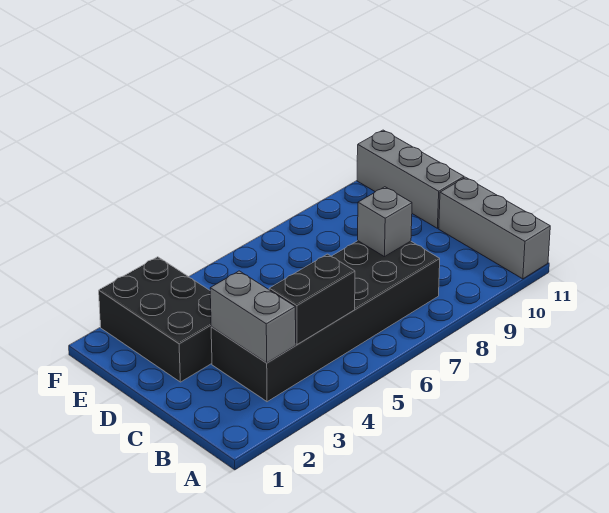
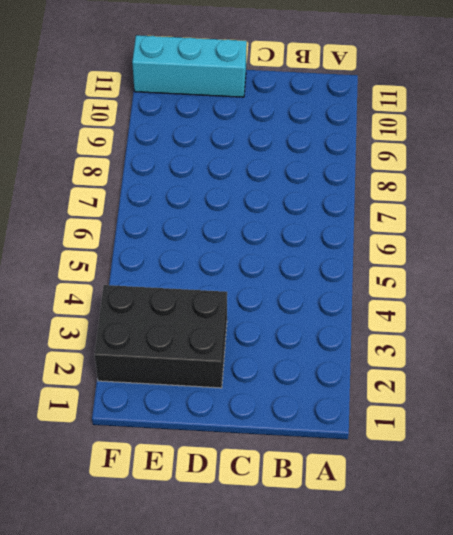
cyan 1x3 brick [132,35,247,97] -> grey 1x3 brick [357,130,464,228]
none -> grey 1x3 brick [439,177,550,279]
none -> black 2x6 brick [211,241,440,402]

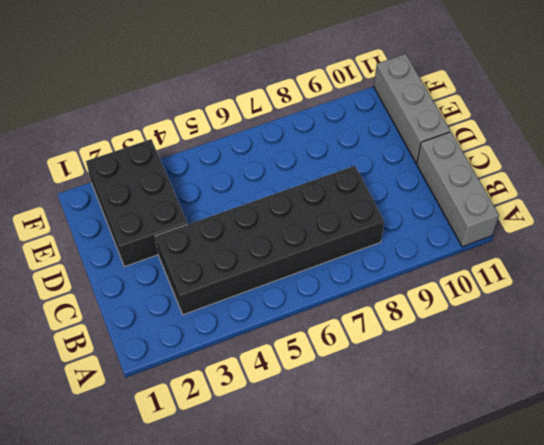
none -> grey 1x2 brick [210,271,296,363]
none -> black 1x2 brick [269,254,355,344]

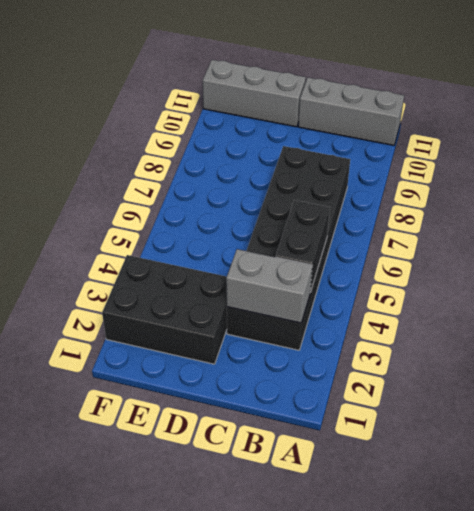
none -> grey 1x1 brick [358,187,412,257]

